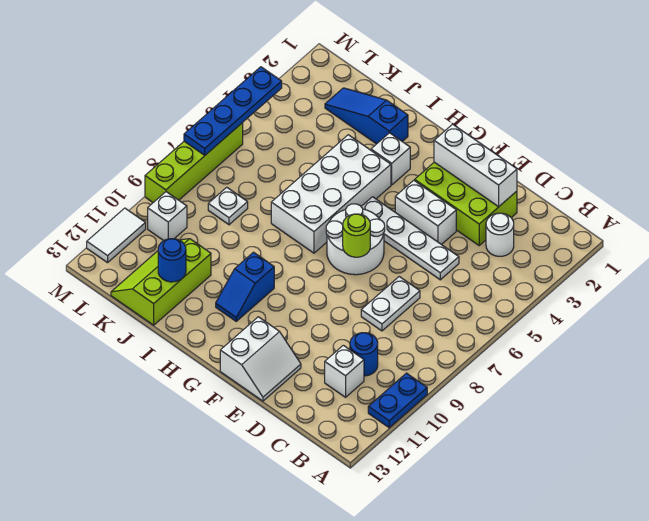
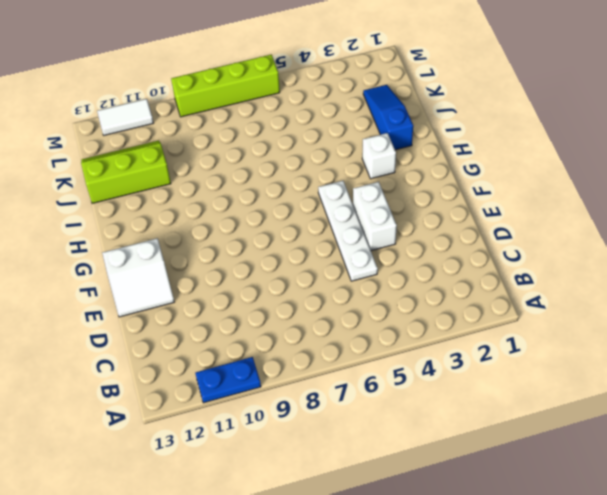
none -> white 1x1 round brick [486,213,514,256]
none -> blue 1x1 round brick [350,333,378,376]
none -> white 1x1 brick [325,345,364,397]

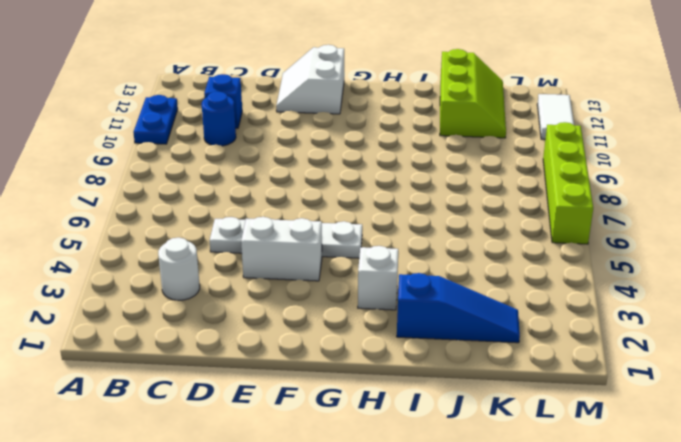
blue 1x1 brick [204,74,242,128] -> white 1x1 brick [325,345,364,397]
none -> lime 2x3 brick [415,162,517,245]
none -> white 1x2 plate [361,277,420,331]
none -> white 2x2 round brick [326,204,385,275]

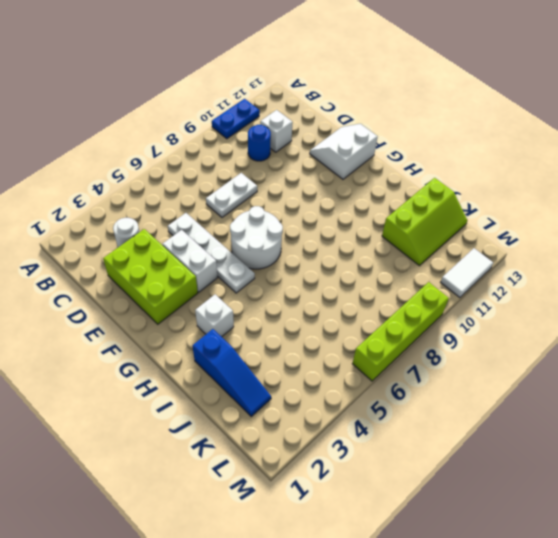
none -> white 2x4 brick [271,135,391,253]
none -> blue 1x2 slope [216,252,274,321]
none -> white 1x1 plate [208,187,248,225]

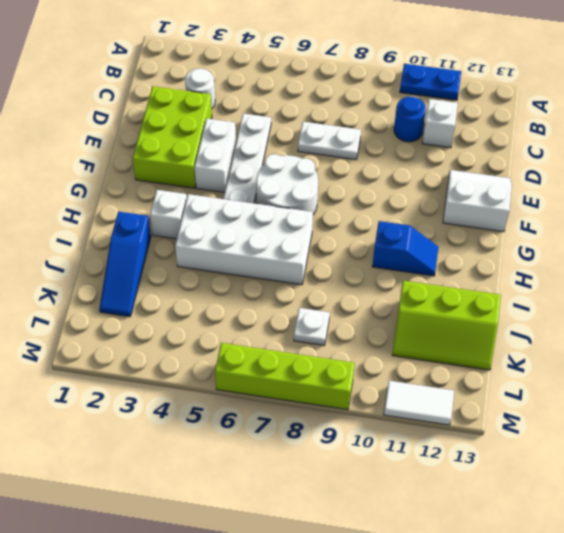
none -> white 1x1 brick [148,192,187,241]
none -> white 1x3 brick [434,124,517,207]
none -> lime 1x1 round brick [343,214,370,257]

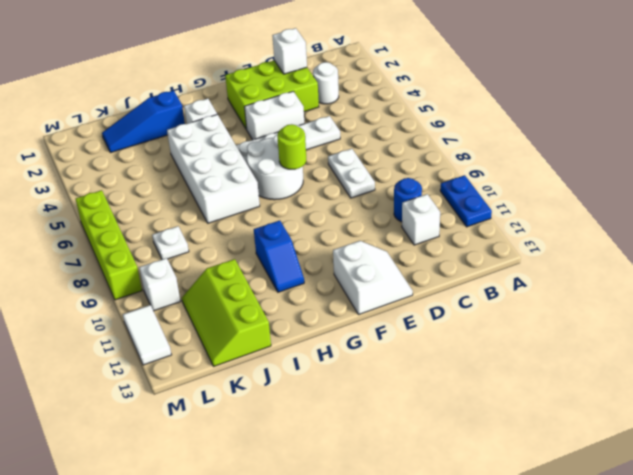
white 1x1 brick [272,28,307,74] -> white 1x3 brick [434,124,517,207]
none -> blue 1x1 round brick [158,239,186,282]
none -> blue 1x4 plate [184,67,282,155]

